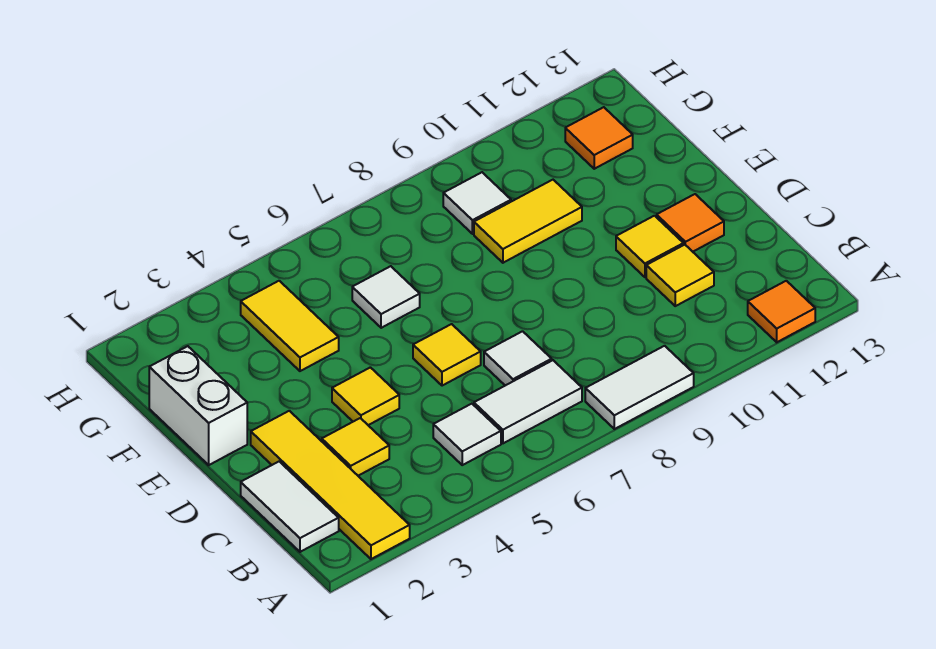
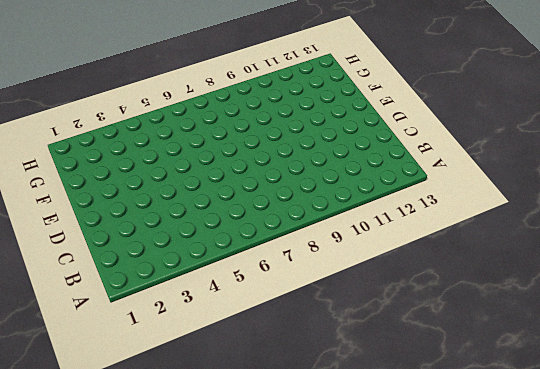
none -> yellow 1x4 tile [251,411,410,559]
none -> white 1x2 tile [585,346,694,429]
none -> orange 1x1 tile [748,281,815,342]

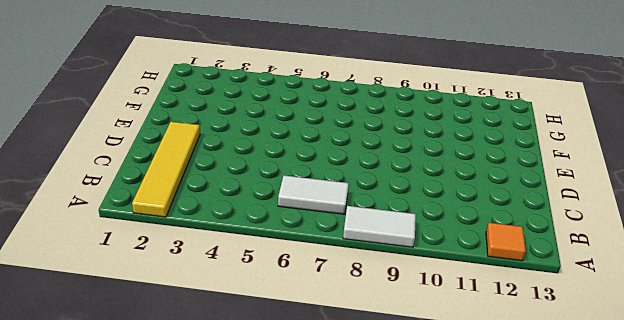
none -> white 1x2 tile [241,462,339,552]
none -> white 1x1 tile [433,404,501,465]
none -> yellow 1x1 tile [322,418,389,476]

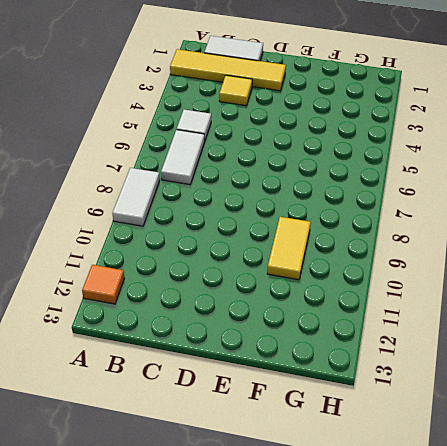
none -> white 1x1 tile [484,331,552,386]
none -> yellow 1x1 tile [646,245,714,306]
none -> yellow 1x1 tile [332,367,399,425]

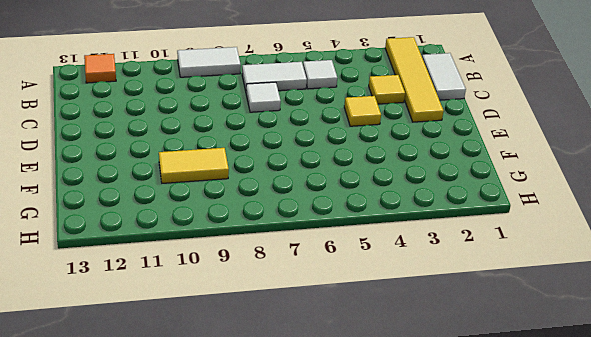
none -> yellow 1x1 tile [646,245,714,306]
none -> yellow 1x1 tile [413,324,481,386]
none -> yellow 1x1 tile [616,216,684,277]

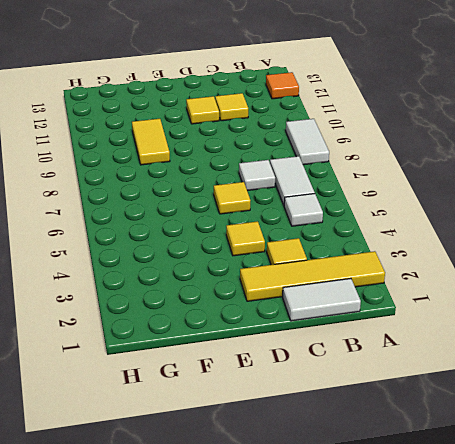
none -> orange 1x1 tile [657,194,724,252]
none -> white 1x2 brick [149,346,247,465]
none -> yellow 1x2 tile [241,281,339,371]

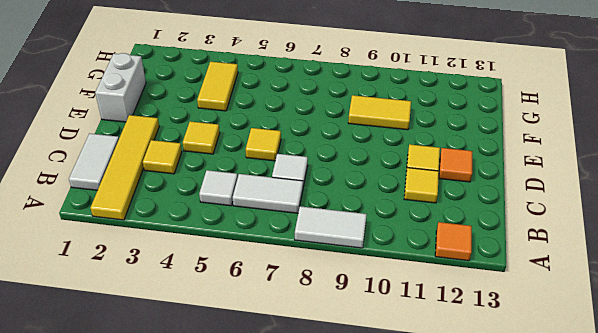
none -> white 1x1 tile [352,266,420,328]
none -> white 1x1 tile [443,172,511,234]
none -> orange 1x1 tile [565,107,633,169]

